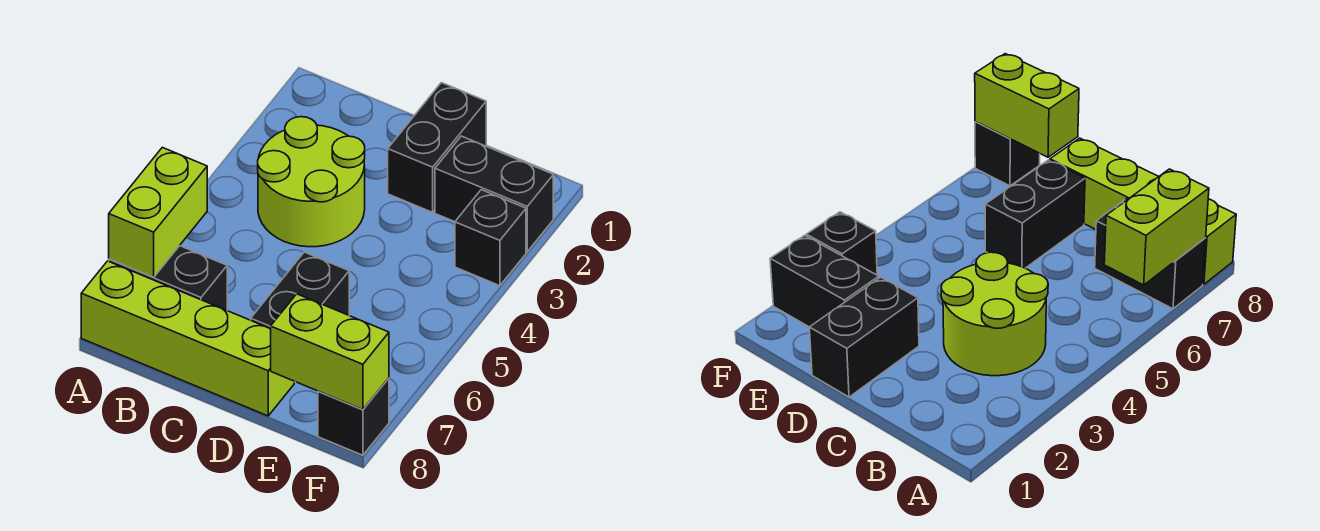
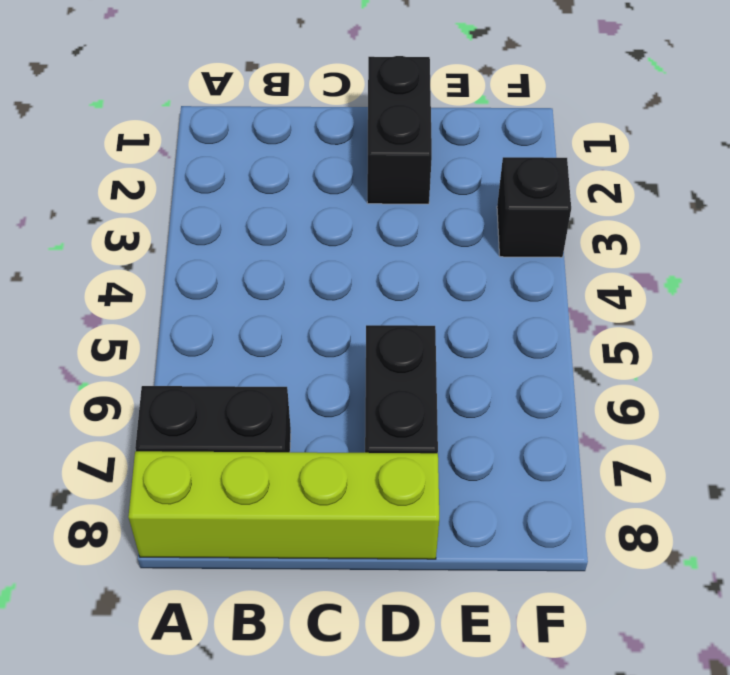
none -> lime 2x2 round brick [258,117,365,247]
none -> black 1x2 brick [435,136,553,252]

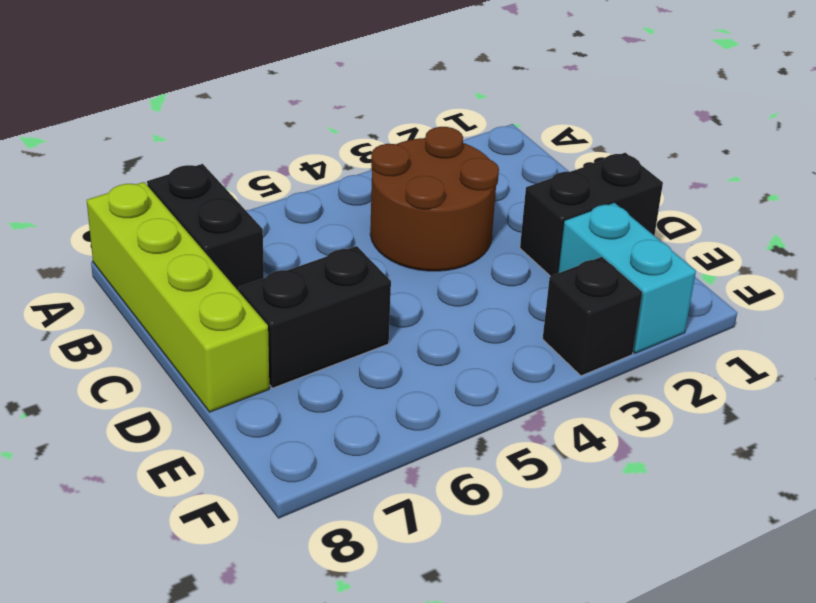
brown 2x2 round brick [370,127,499,271] -> lime 2x2 round brick [258,117,365,247]
cyan 1x2 brick [558,203,696,353] -> black 1x2 brick [435,136,553,252]
none -> black 1x1 brick [318,378,389,455]
none -> lime 1x2 brick [109,147,207,277]

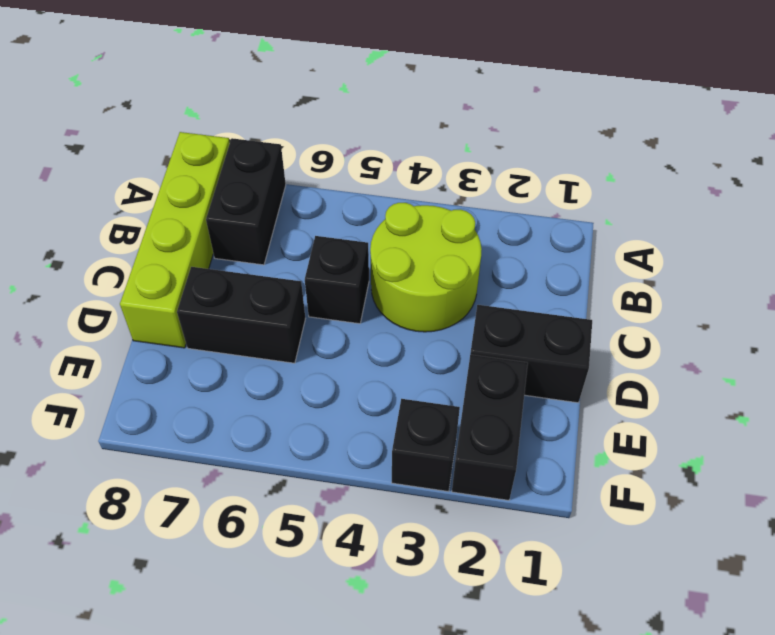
black 1x1 brick [305,236,369,324] -> black 1x1 brick moved to [318,378,389,455]
none -> lime 1x2 brick [109,147,207,277]
none -> lime 1x2 brick [271,294,389,410]

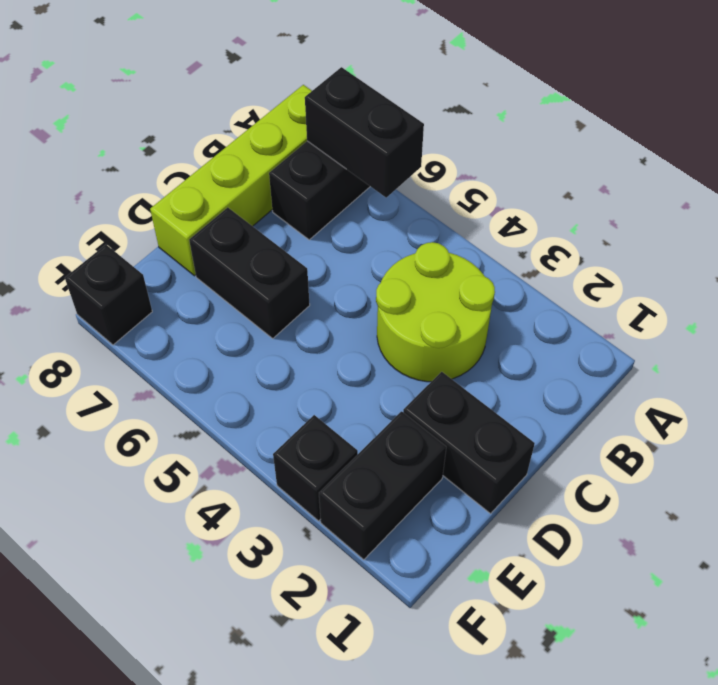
black 1x2 brick [305,67,424,197] -> lime 1x2 brick [109,147,207,277]
none -> lime 1x2 brick [271,294,389,410]

